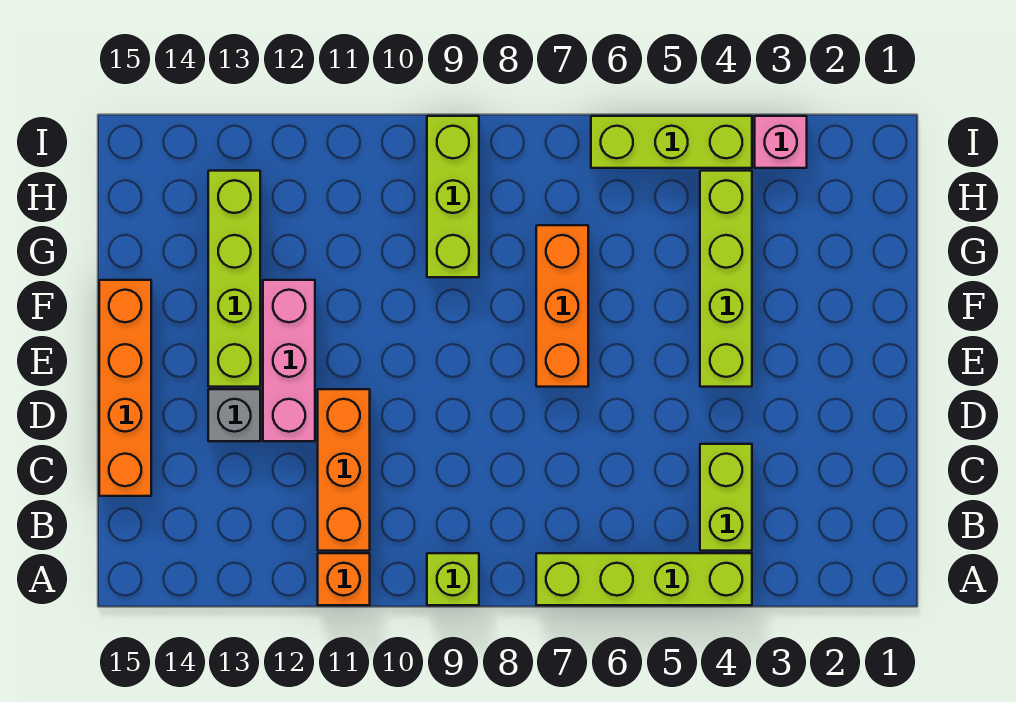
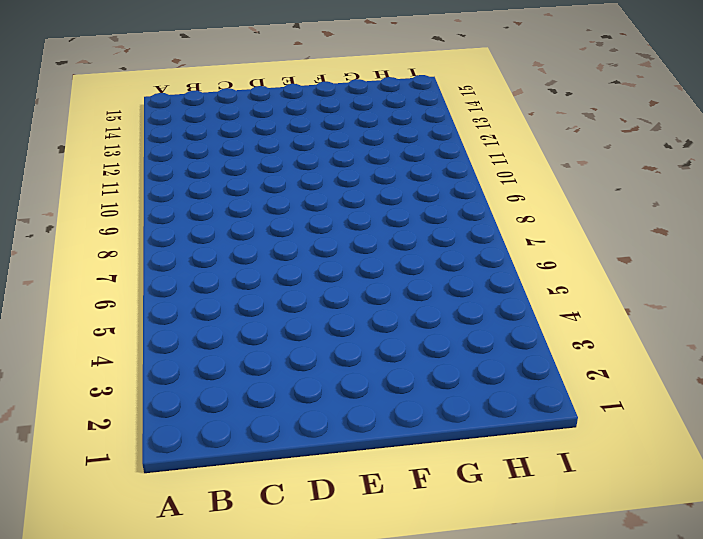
none -> lime 1x4 brick [536,553,752,605]
none -> lime 1x1 brick [427,553,479,605]
none -> orange 1x1 brick [318,553,370,605]

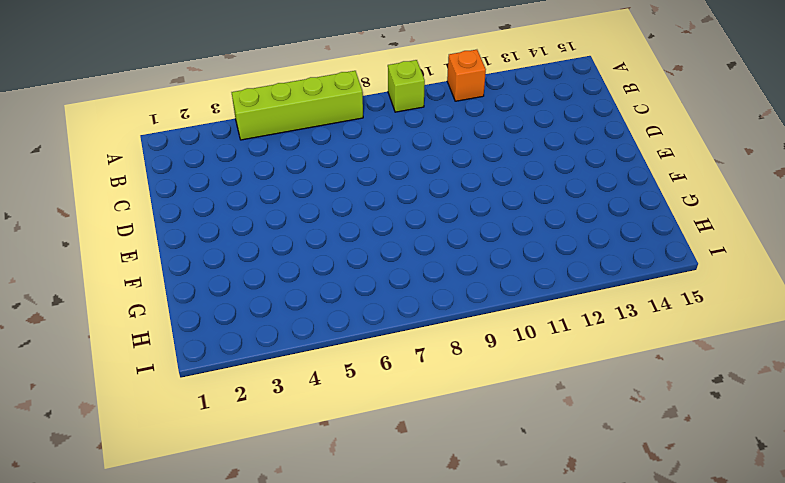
none -> lime 1x2 brick [700,444,752,551]
none -> orange 1x3 brick [318,389,370,551]
none -> orange 1x4 brick [99,280,151,496]

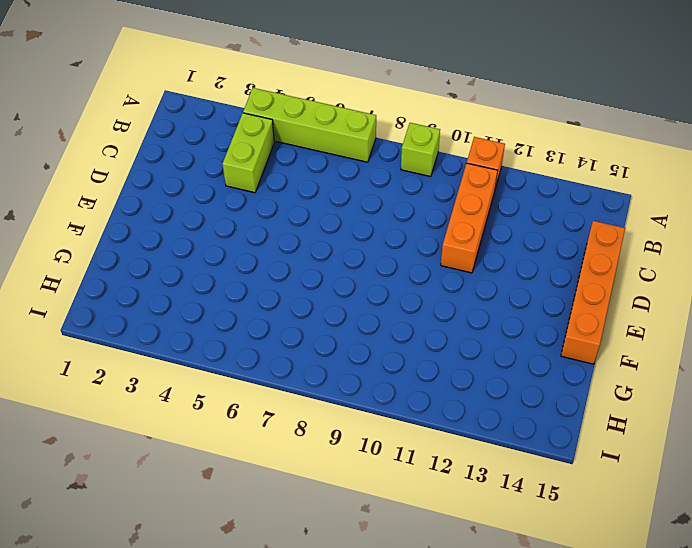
none -> pink 1x3 brick [263,280,315,441]
none -> grey 1x1 brick [208,389,260,441]
none -> lime 1x4 brick [700,171,752,387]

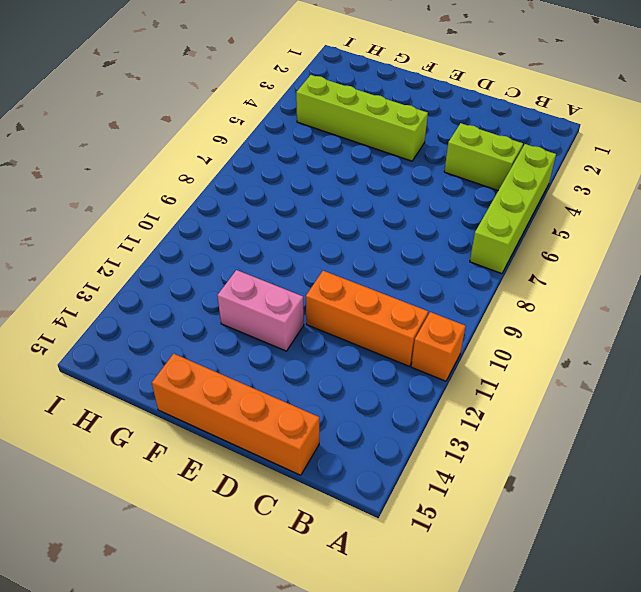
pink 1x2 brick [217,270,304,351] -> pink 1x3 brick [263,280,315,441]
none -> lime 1x1 brick [427,553,479,605]
none -> grey 1x1 brick [208,389,260,441]
none -> orange 1x3 brick [536,225,588,387]

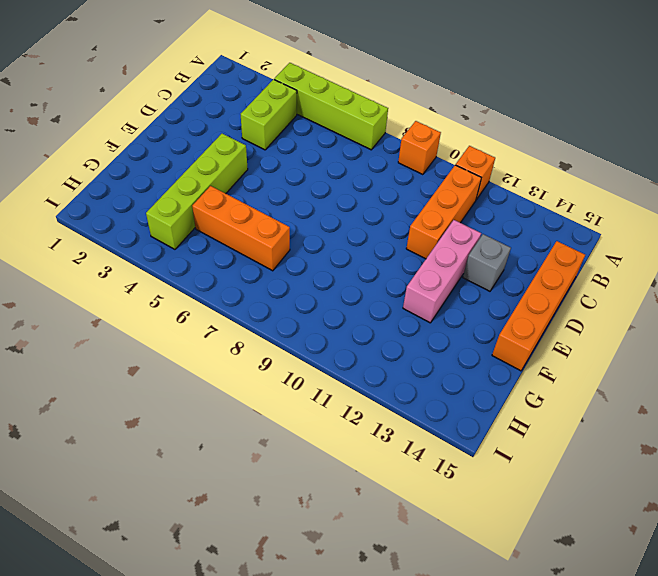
orange 1x1 brick [398,121,441,175] -> lime 1x1 brick [427,553,479,605]
orange 1x3 brick [192,186,290,271] -> orange 1x3 brick turned to [536,225,588,387]
none -> lime 1x4 brick [208,171,260,387]
none -> lime 1x3 brick [427,116,479,277]
none -> pink 1x1 brick [755,116,807,168]

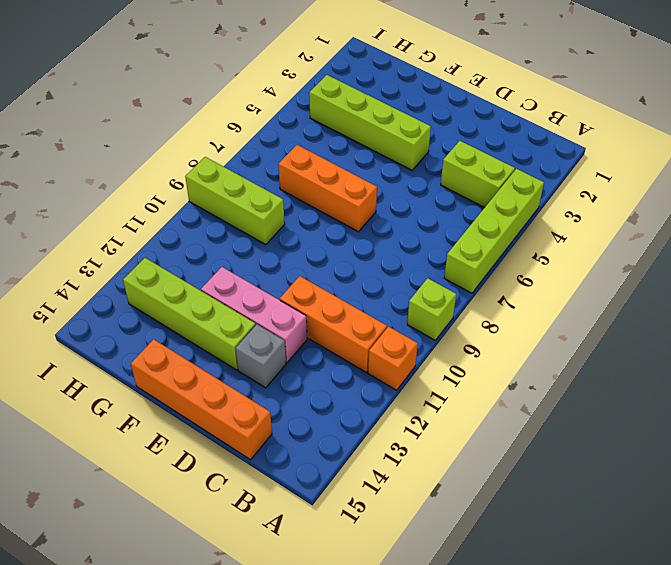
none -> pink 1x1 brick [755,116,807,168]
none -> lime 1x3 brick [591,116,752,168]

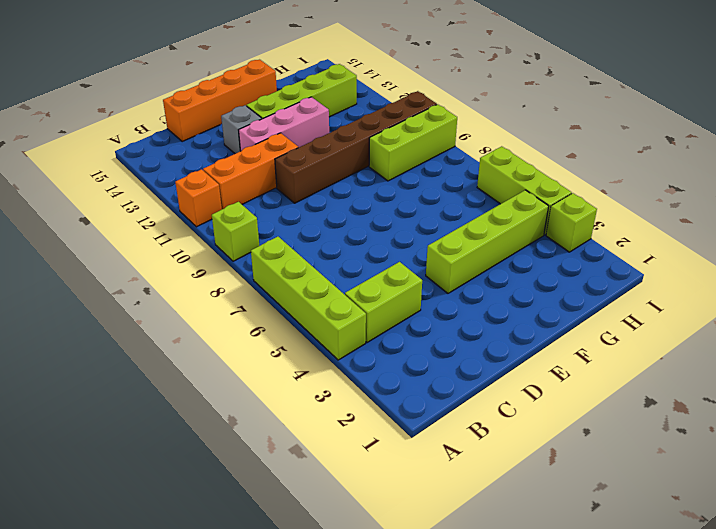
brown 1x6 brick [275,91,437,203] -> none
lime 1x1 brick [546,193,597,252] -> pink 1x1 brick [755,116,807,168]
none -> orange 1x3 brick [536,225,588,387]

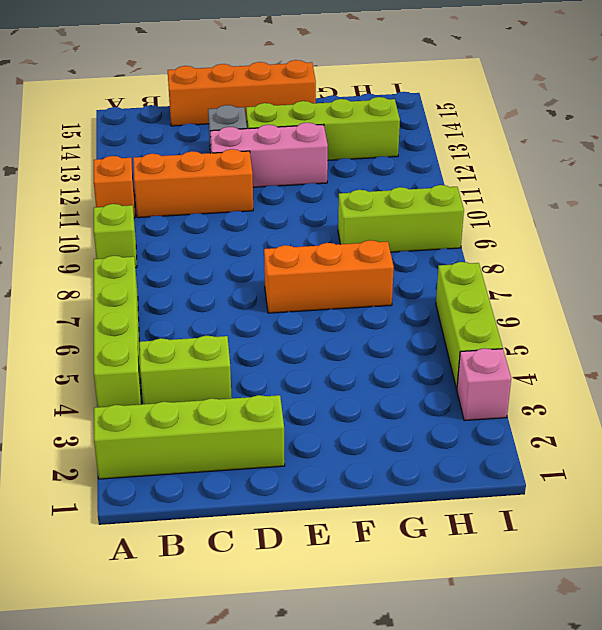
lime 1x4 brick [94,395,285,479] -> lime 1x4 brick moved to [700,171,752,387]

